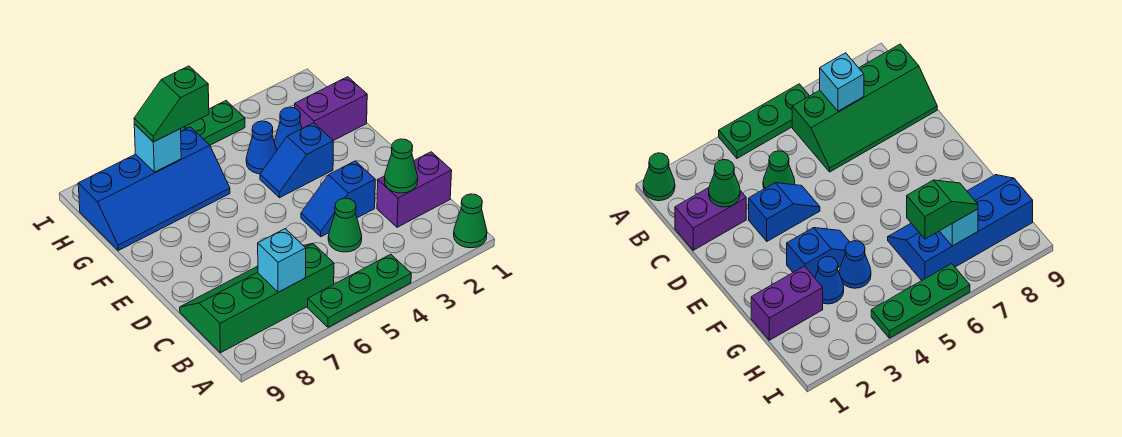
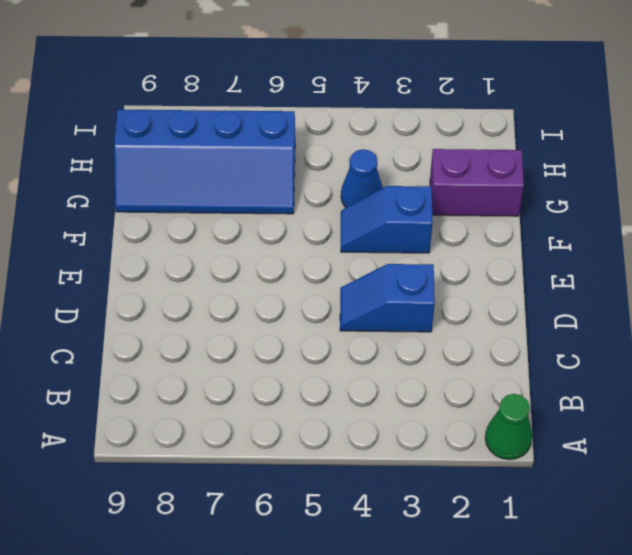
none -> green 1x3 plate [308,254,411,327]
none -> green 2x4 slope [180,244,334,353]
none -> purple 1x2 brick [377,152,452,227]

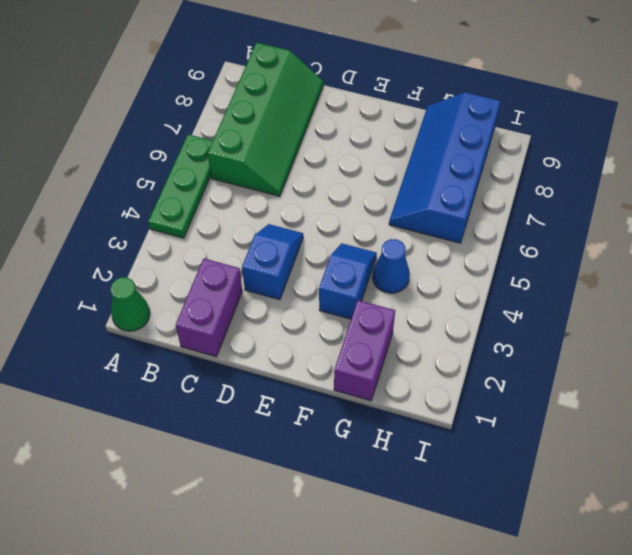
none -> green 1x1 cone [328,198,362,252]
none -> blue 1x1 cone [274,107,302,150]
none -> green 1x3 plate [181,101,245,145]

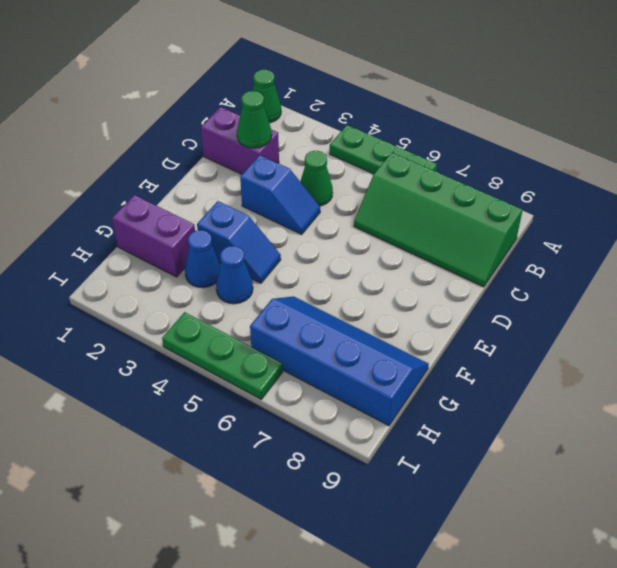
none -> cyan 1x1 brick [258,229,306,292]
none -> cyan 1x1 brick [134,124,181,172]
none -> green 1x2 slope [134,66,209,142]

